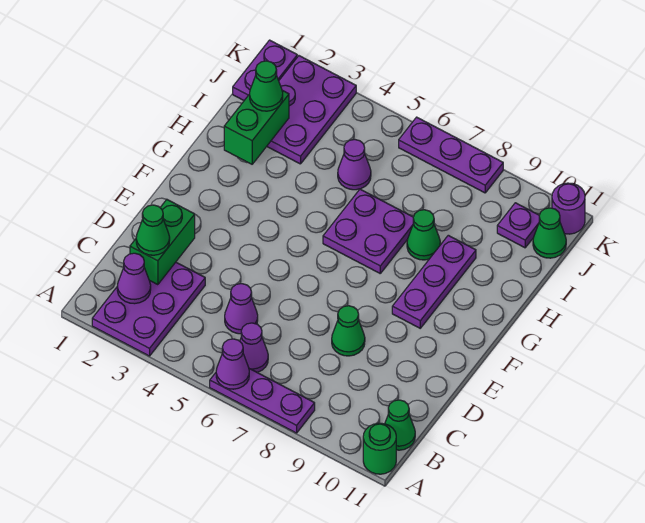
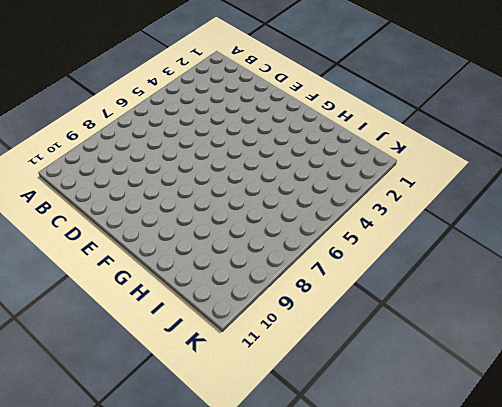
none -> purple 2x3 plate [92,262,205,356]
none -> purple 1x3 plate [210,369,315,433]
none -> green 1x1 round brick [363,423,396,474]

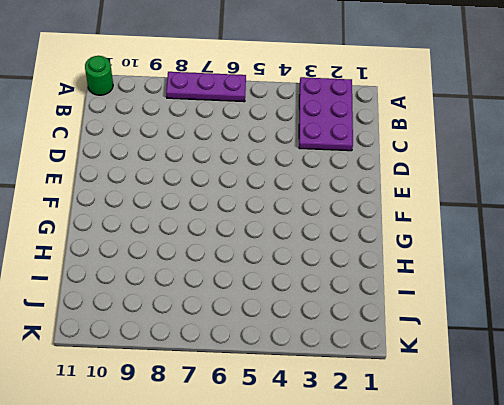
none -> purple 1x1 cone [240,323,268,372]
none -> green 1x1 cone [385,400,415,450]
none -> purple 1x1 cone [225,284,258,334]

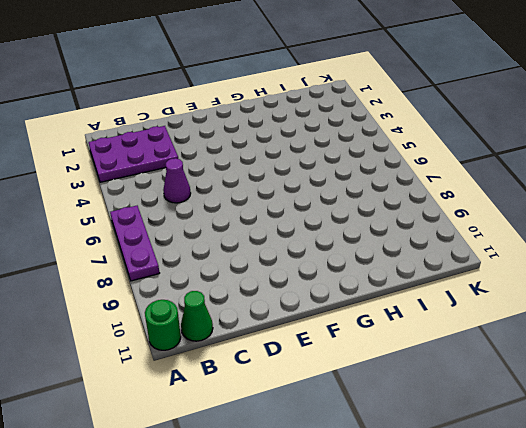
none -> purple 1x1 cone [240,323,268,372]
none -> green 1x1 cone [332,306,365,356]
none -> purple 1x3 plate [392,235,476,328]

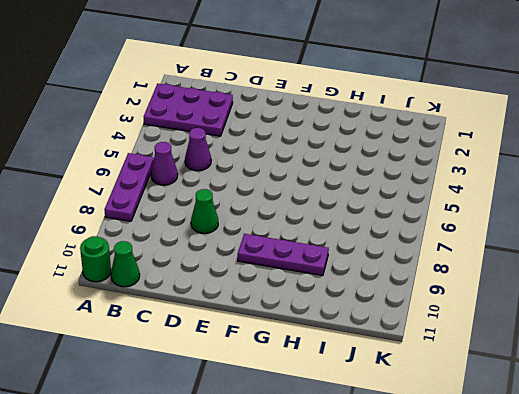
none -> purple 2x2 plate [323,189,413,273]
none -> green 1x1 cone [407,210,440,260]
none -> purple 2x3 plate [267,56,356,164]

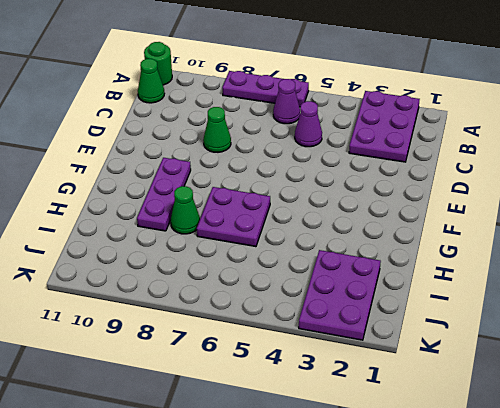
none -> purple 1x1 cone [338,139,371,190]
none -> purple 1x2 plate [233,40,297,100]
none -> purple 1x1 plate [497,203,539,248]

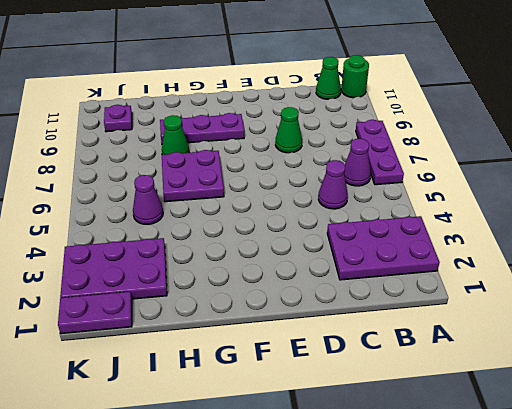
none -> green 1x1 cone [533,208,566,258]
none -> purple 1x3 plate [399,117,503,193]
none -> purple 1x1 round brick [552,183,585,234]

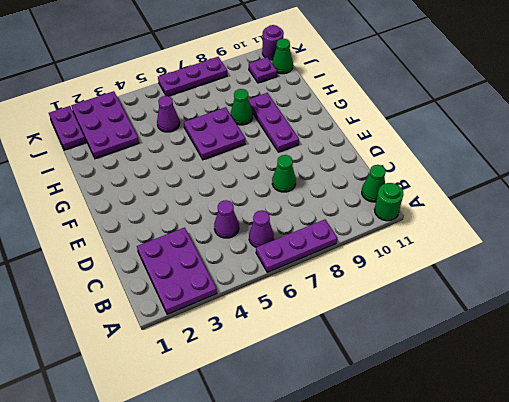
none -> purple 1x1 cone [216,339,249,389]
none -> purple 1x1 cone [117,253,151,304]
none -> green 1x2 brick [130,200,195,285]

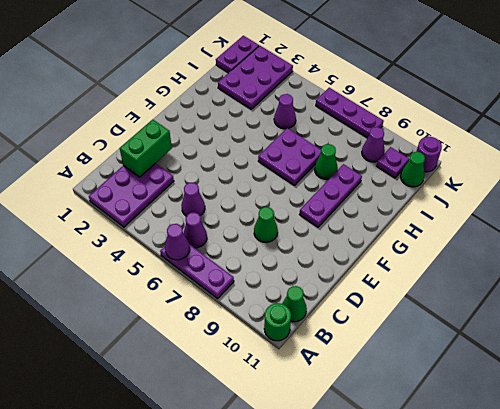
purple 1x1 cone [362,127,385,162] -> purple 1x1 cone moved to [117,253,151,304]
none -> green 1x2 brick [224,90,289,164]
none -> green 1x1 cone [136,205,170,255]
none -> green 1x1 cone [250,61,283,111]

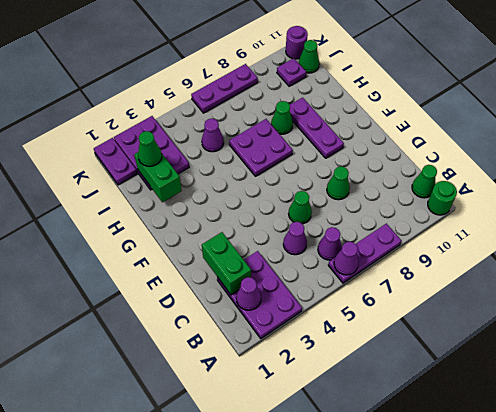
green 1x1 cone [288,191,312,224] -> green 1x1 cone moved to [136,205,170,255]

